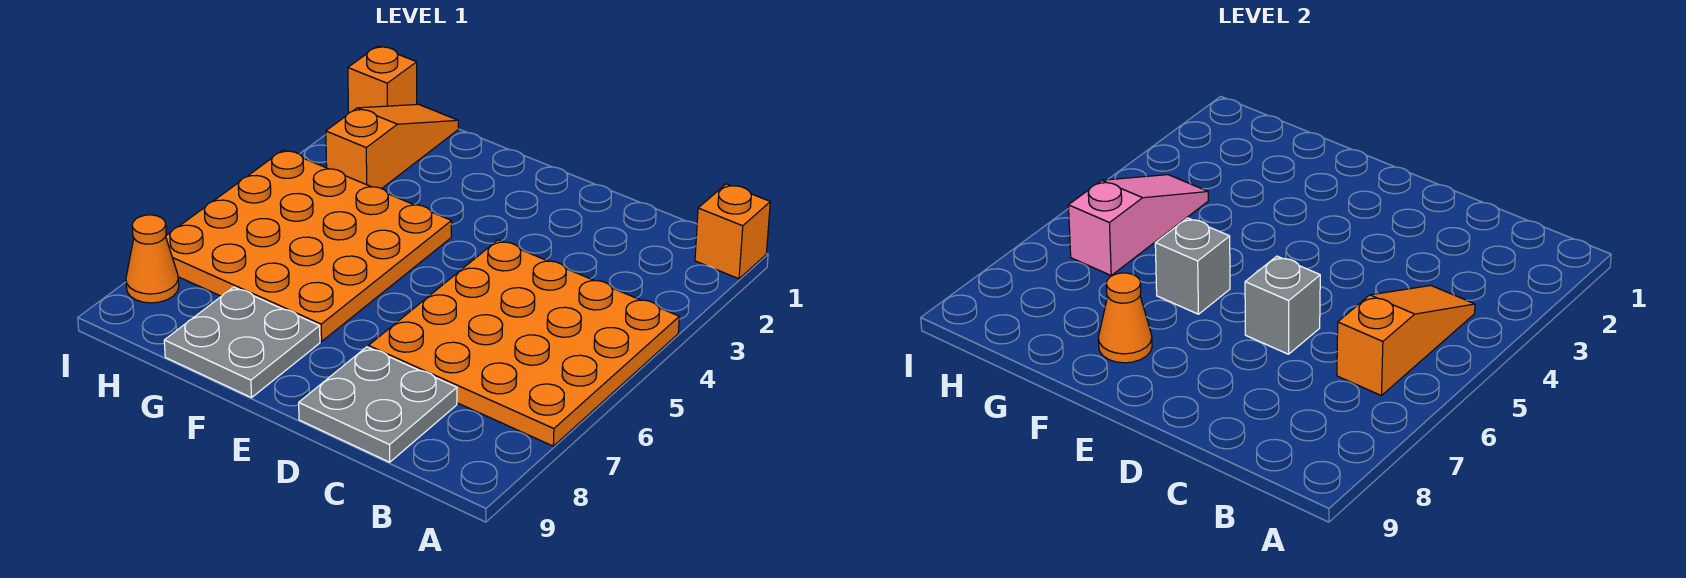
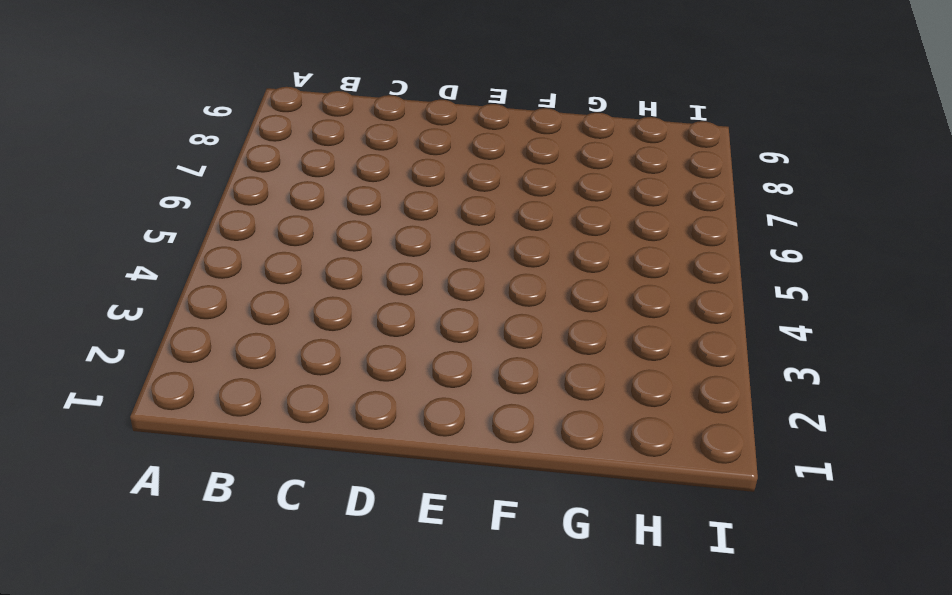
none -> orange 1x1 brick [695,184,770,279]
none -> orange 4x4 plate [368,240,679,446]
none -> grey 2x2 plate [299,347,457,462]

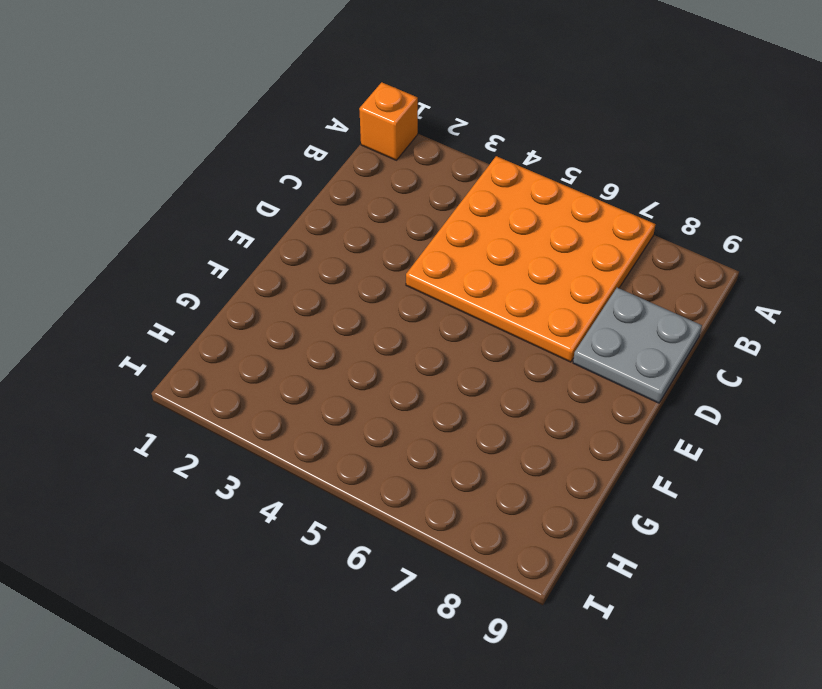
none -> orange 4x4 plate [166,150,452,341]
none -> grey 2x2 plate [164,287,320,398]
none -> orange 1x3 slope [326,104,458,189]

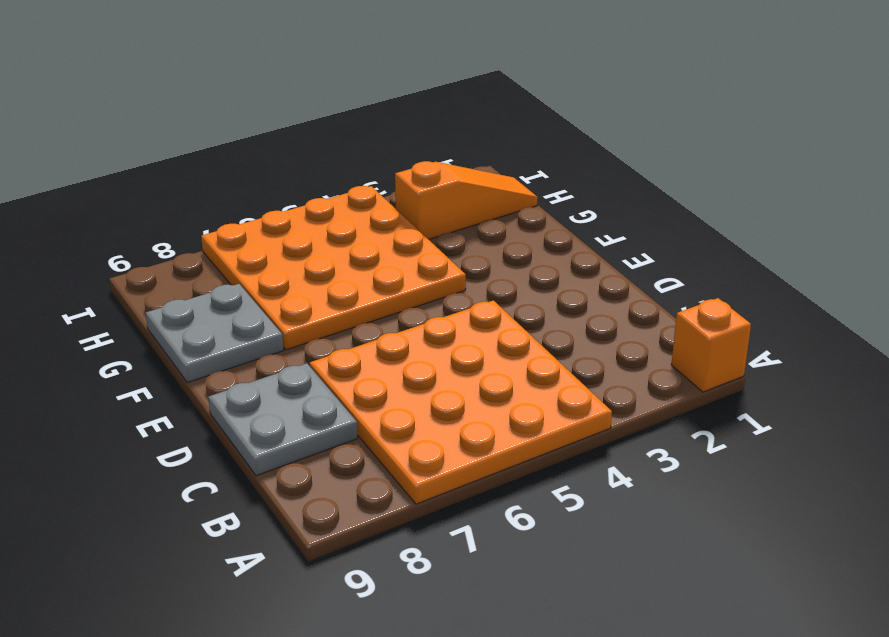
none -> orange 1x1 brick [348,46,417,113]
none -> orange 1x1 cone [126,215,179,303]
none -> orange 1x3 slope [1337,286,1475,395]

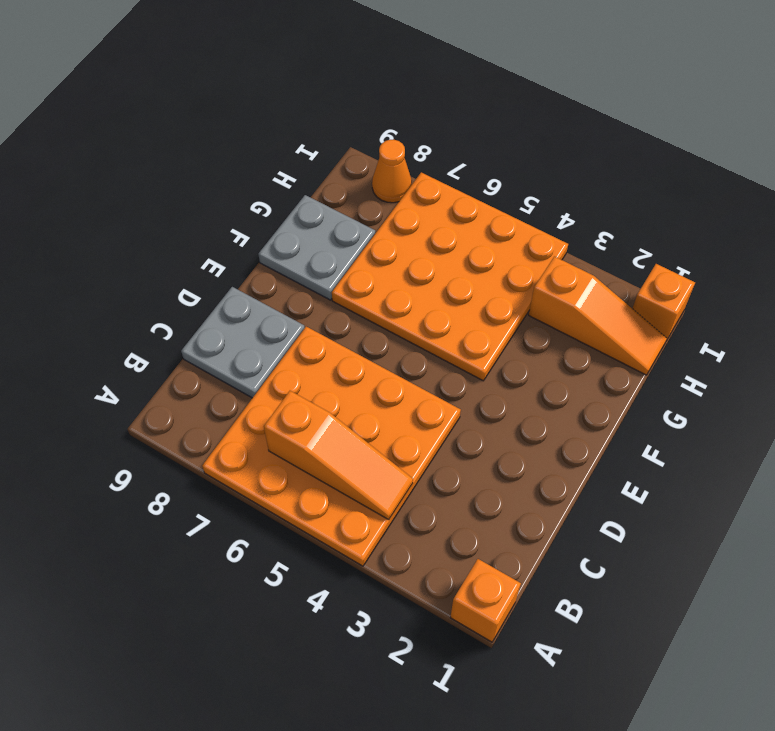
none -> grey 1x1 brick [1245,256,1320,354]
none -> grey 1x1 brick [1155,218,1230,314]
none -> orange 1x1 cone [1098,273,1152,363]

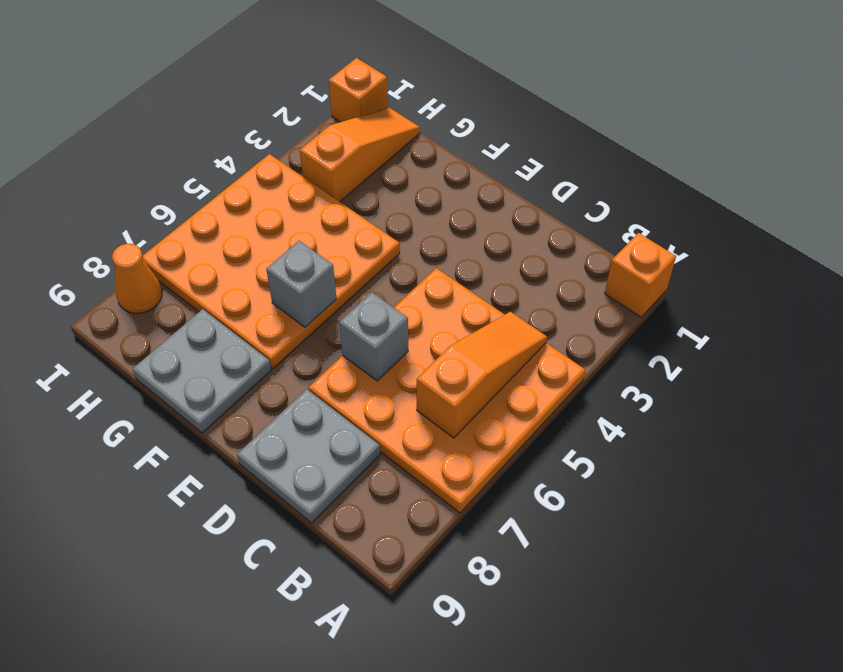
none -> orange 1x1 cone [1098,273,1152,363]
none -> pink 1x3 slope [1068,175,1208,275]

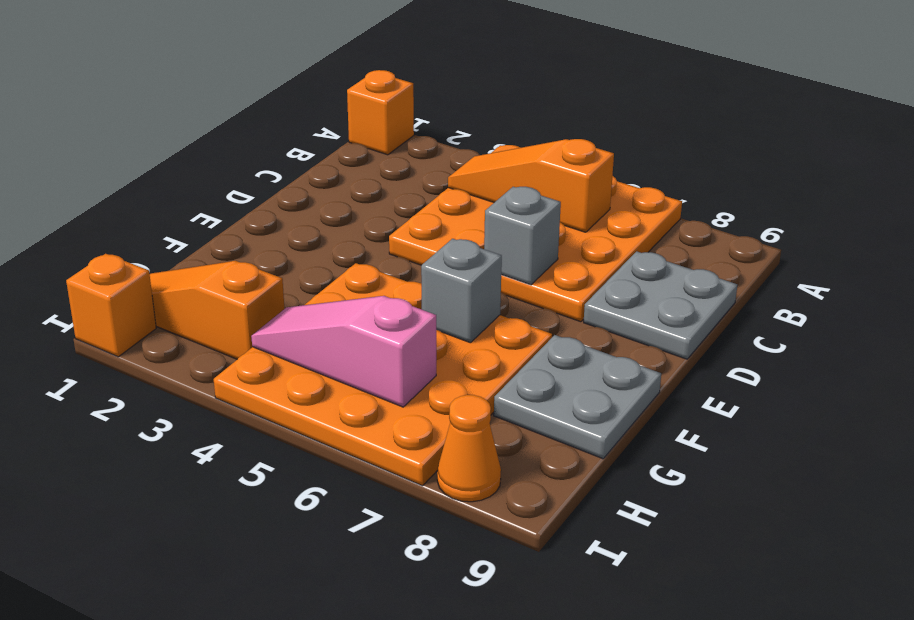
none -> orange 1x1 cone [1098,273,1152,363]

